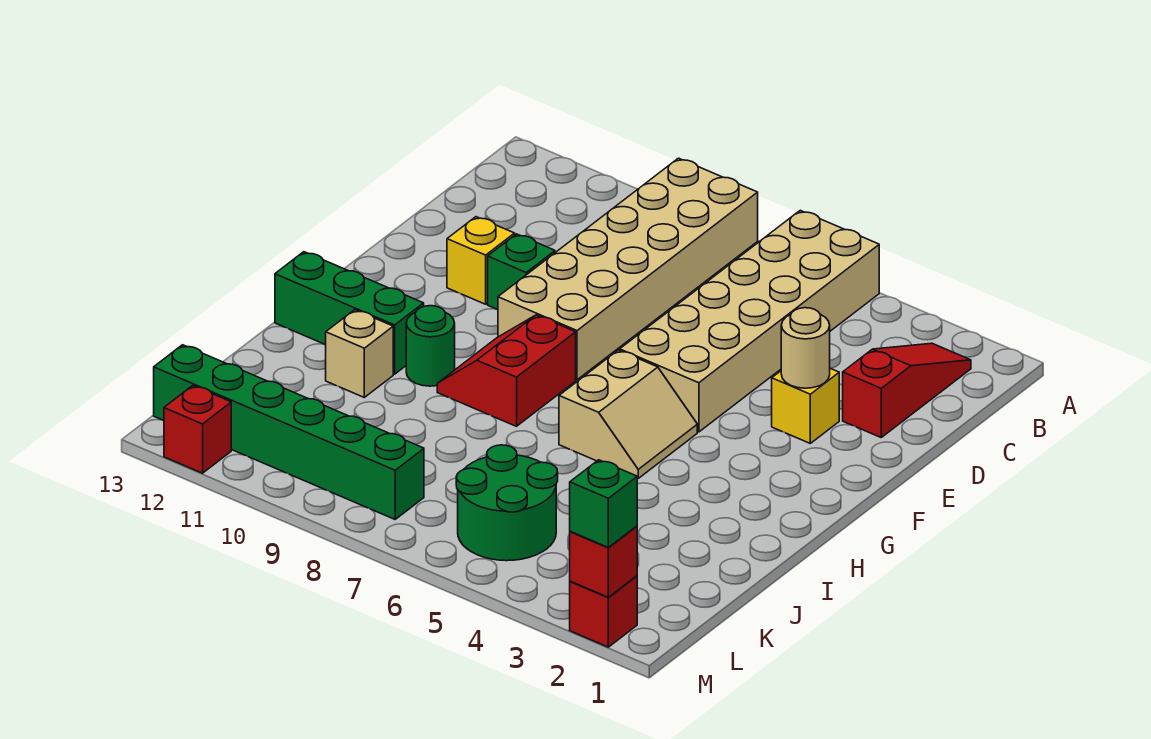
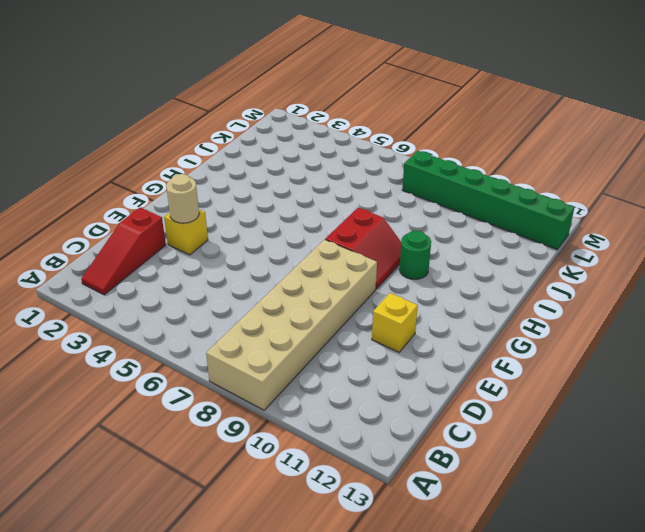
none -> tan 2x6 brick [620,210,879,432]
none -> green 1x1 brick [488,234,555,310]
none -> tan 2x2 slope [559,350,697,478]

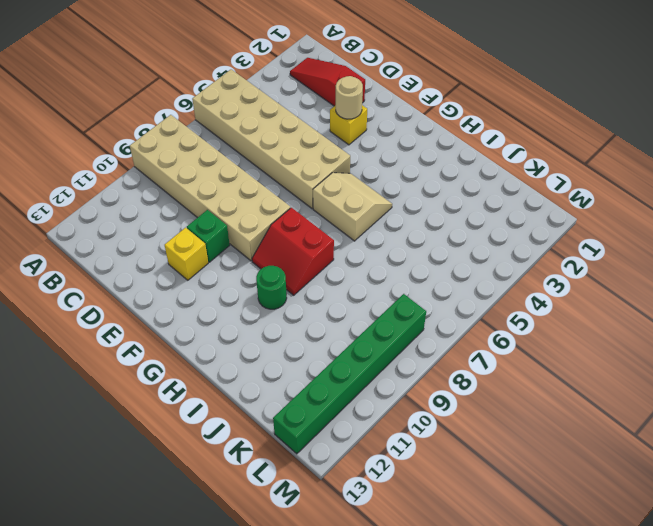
none -> green 1x3 brick [275,252,424,374]
none -> tan 1x1 brick [326,310,393,397]
none -> green 2x2 round brick [456,445,558,561]

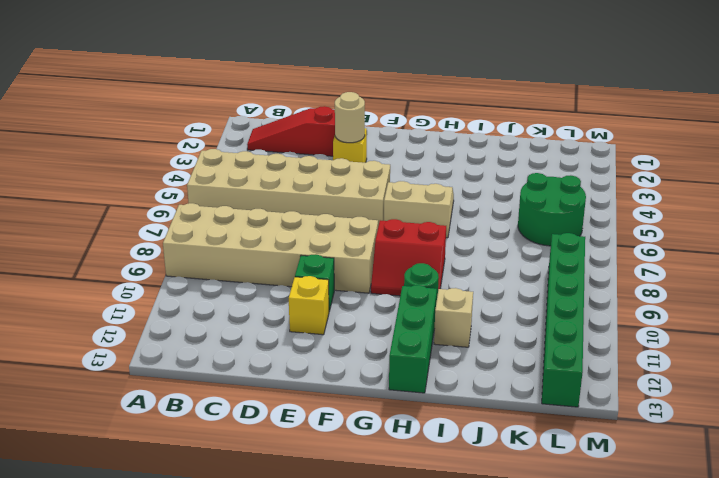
none -> red 1x1 brick [570,576,637,647]
none -> red 1x1 brick [164,386,231,473]
none -> red 1x1 brick [570,526,637,597]

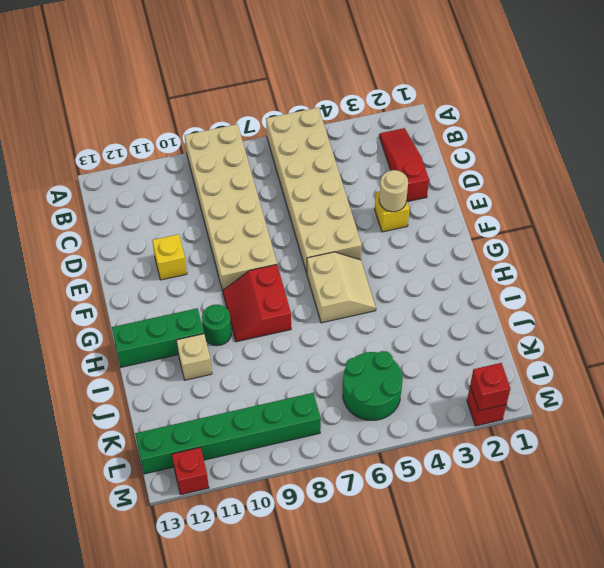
none -> green 1x1 brick [488,234,555,310]
none -> green 1x1 brick [570,460,637,547]

